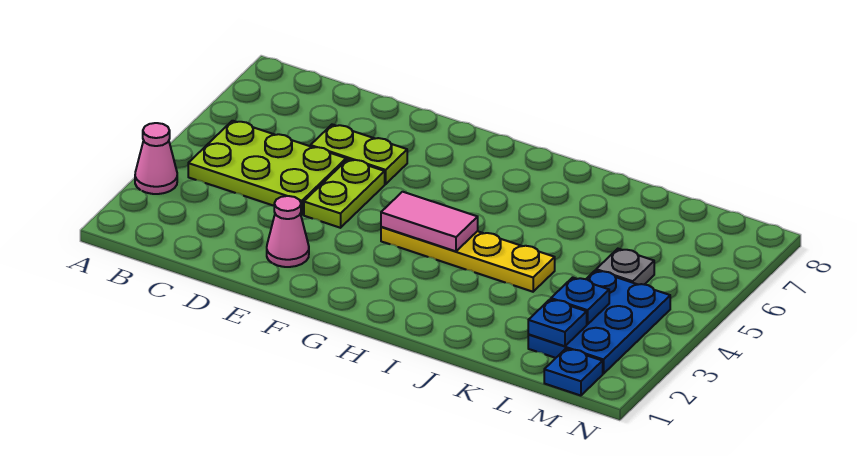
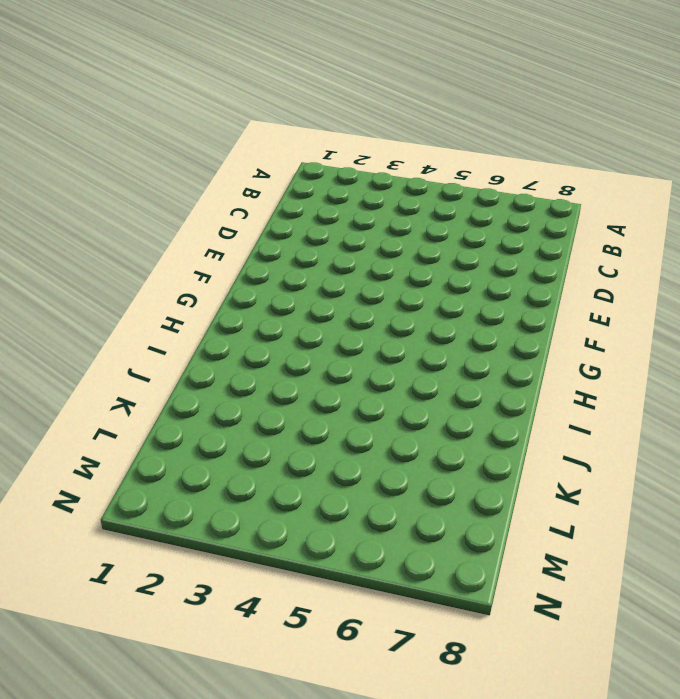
none -> pink 1x1 cone [135,123,177,194]
none -> lime 2x3 plate [188,121,346,215]
none -> lime 1x2 plate [311,124,407,184]

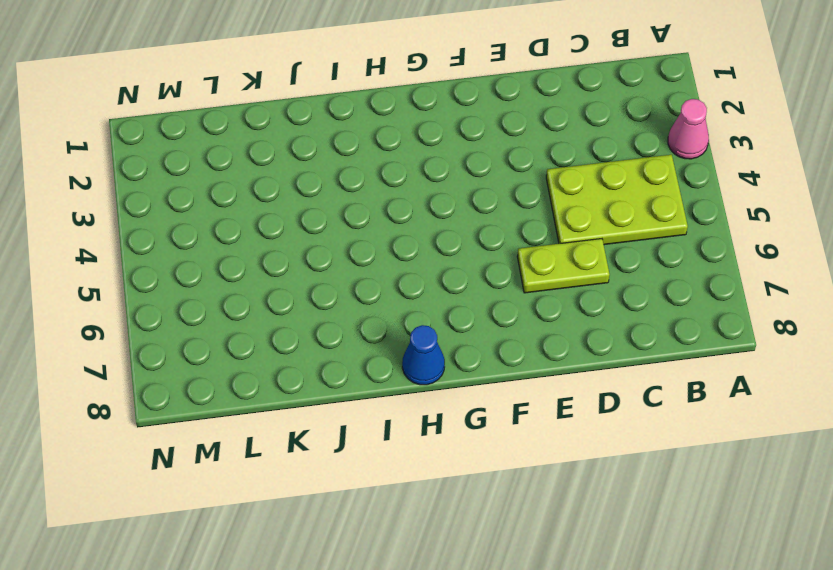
blue 1x1 cone [402,325,445,385] -> none
none -> pink 1x1 cone [267,196,309,267]
none -> lime 1x2 plate [304,159,385,228]
none -> yellow 1x4 plate [381,227,555,292]

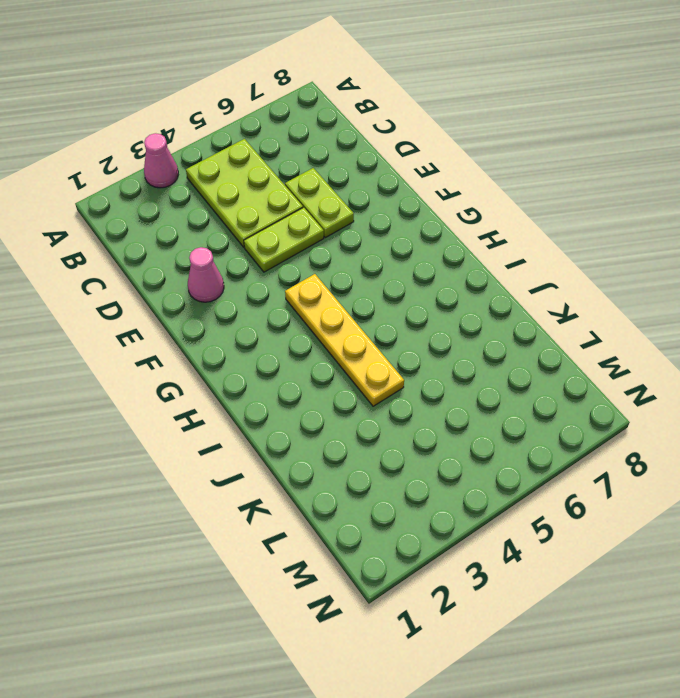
none -> blue 2x3 plate [528,270,670,374]
none -> grey 1x1 plate [596,249,654,285]
none -> blue 1x1 plate [544,349,603,396]

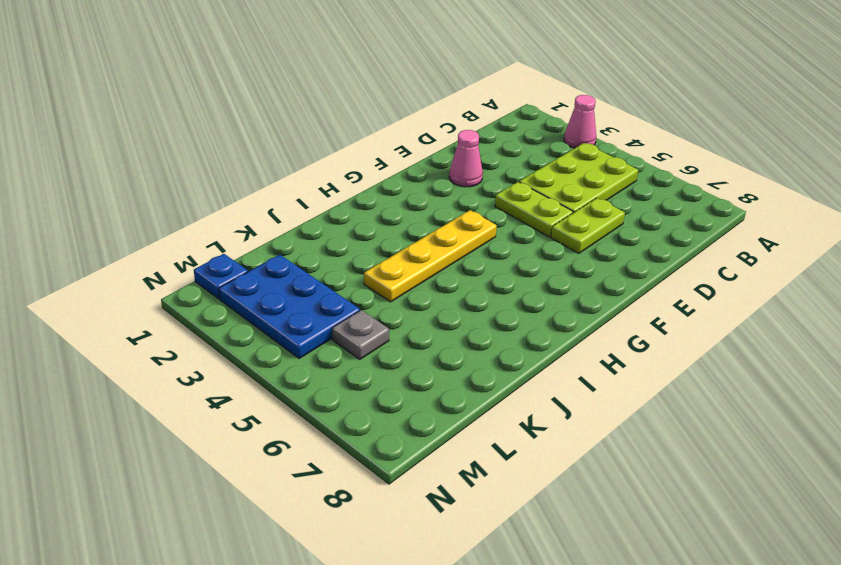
none -> pink 1x2 tile [381,192,478,251]
none -> blue 1x1 plate [528,299,587,346]
none -> blue 1x1 plate [551,277,609,324]

